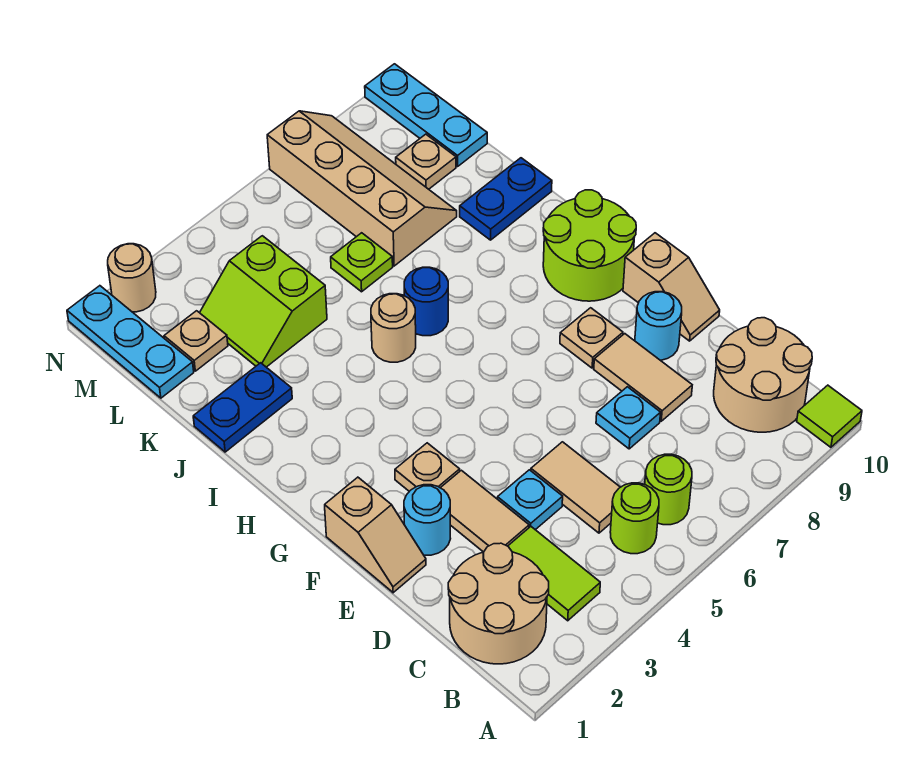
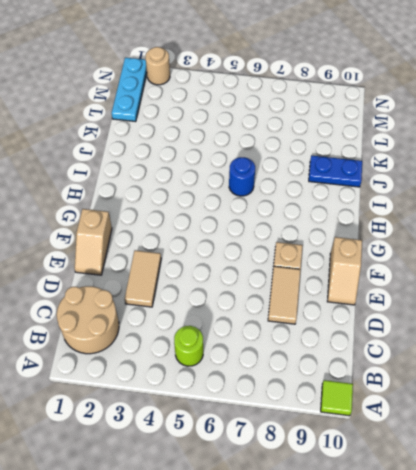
none -> lime 1x2 tile [508,527,600,621]
none -> lime 1x1 round brick [645,454,692,525]
none -> tan 2x2 round brick [714,318,812,432]
none -> tan 1x2 tile [531,442,620,533]

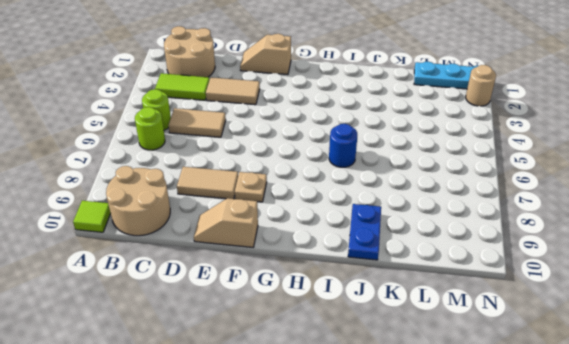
none -> cyan 1x1 plate [497,470,563,530]
none -> cyan 1x1 plate [596,387,661,449]
none -> cyan 1x1 round brick [404,485,451,555]
none -> cyan 1x1 round brick [635,292,682,360]

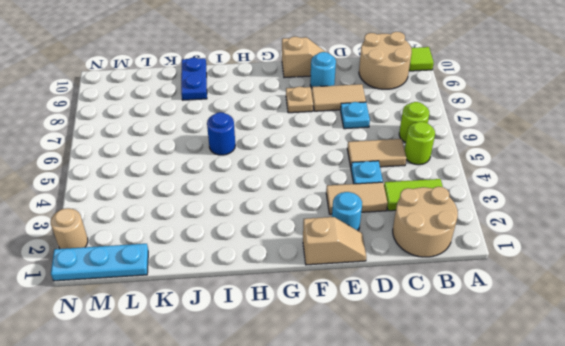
none -> tan 1x1 plate [395,443,460,491]
none -> lime 2x2 round brick [543,190,636,301]
none -> tan 1x1 round brick [371,294,416,362]
none -> blue 1x2 plate [193,363,292,452]

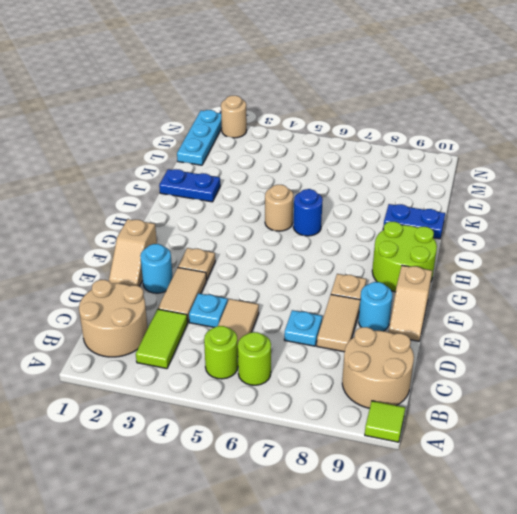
none -> lime 2x2 slope [200,236,327,367]
none -> lime 1x1 plate [331,233,393,292]
none -> tan 2x4 slope [267,111,457,266]
none -> tan 1x1 plate [164,311,228,371]

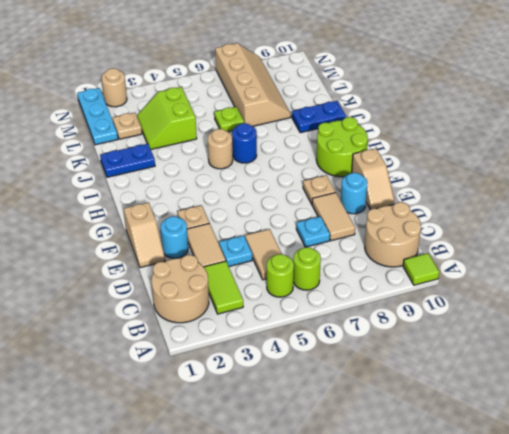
none -> tan 1x1 plate [396,134,456,189]
none -> cyan 1x3 plate [365,64,487,167]

